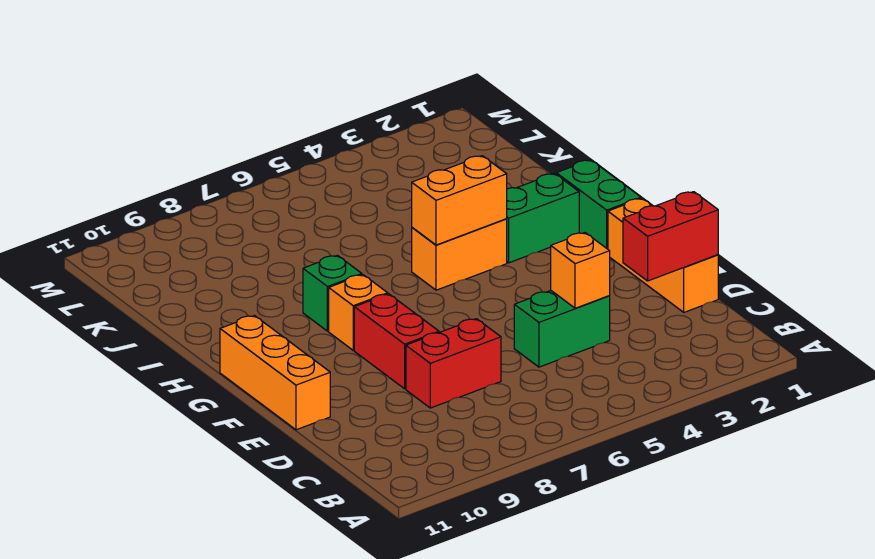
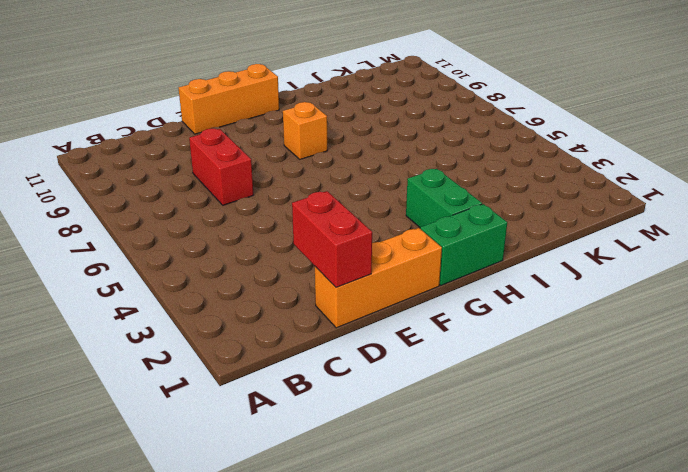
none -> green 1x2 brick [514,291,610,367]
none -> red 1x2 brick [354,294,439,389]
none -> orange 1x2 brick [412,219,507,290]

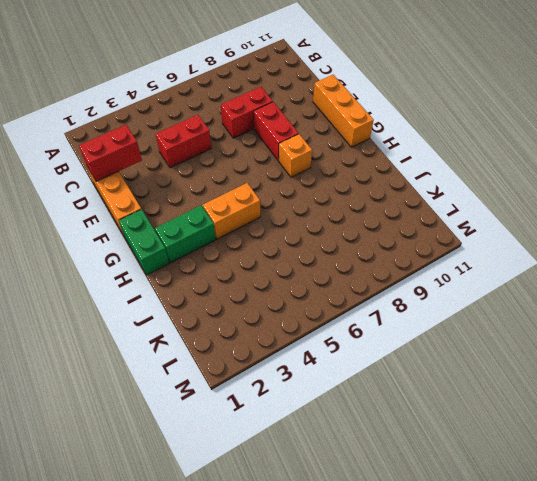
red 1x2 brick [156,115,211,168] -> green 1x2 brick [514,291,610,367]
none -> green 1x1 brick [303,255,362,331]
none -> orange 1x1 brick [551,233,610,308]
none -> orange 1x2 brick [412,156,507,245]

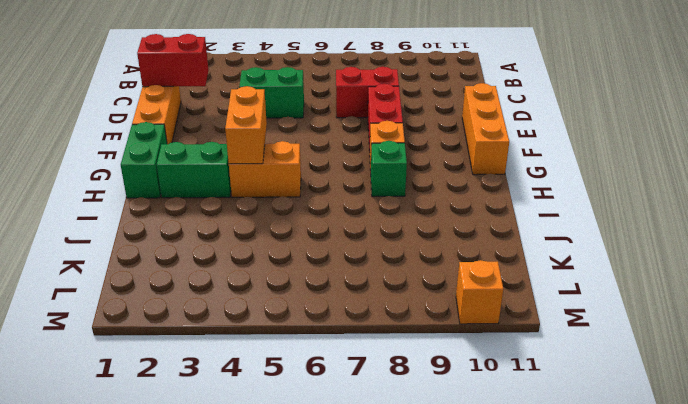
orange 1x2 brick [225,86,267,164] -> orange 1x2 brick turned to [412,156,507,245]
orange 1x1 brick [456,260,503,324] -> orange 1x1 brick moved to [551,233,610,308]

